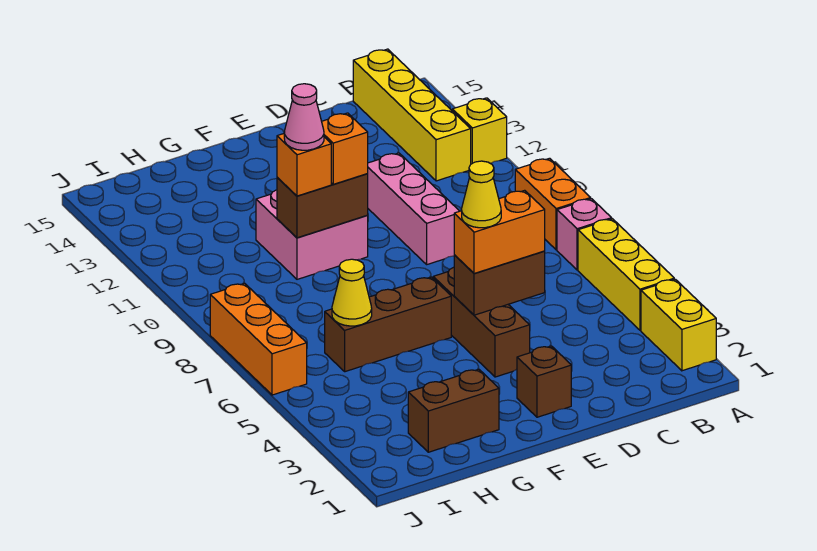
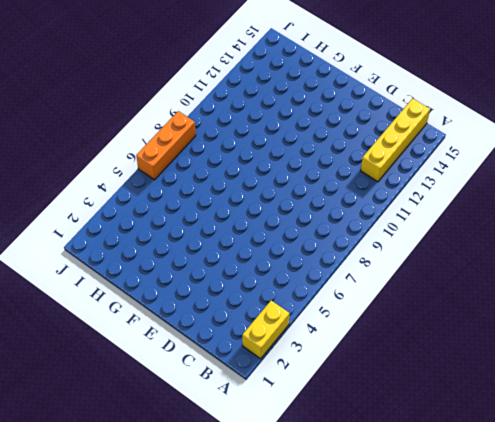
none -> yellow 1x3 brick [578,219,674,330]
none -> pink 1x1 brick [557,199,612,270]
none -> orange 1x2 brick [515,158,591,250]

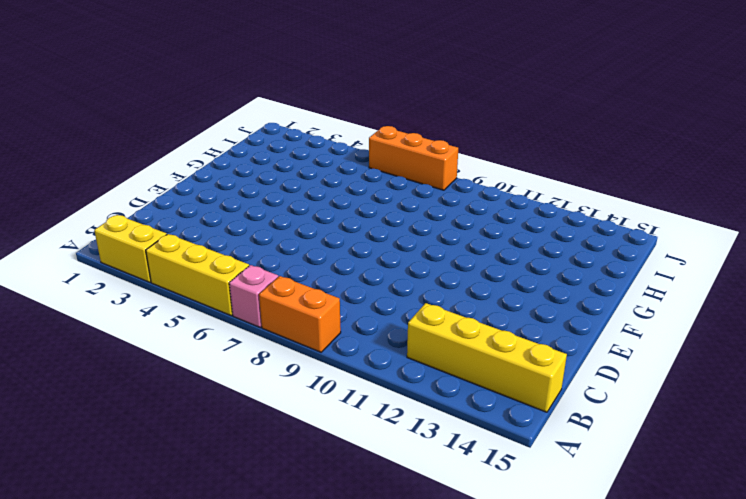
none -> yellow 1x1 brick [452,98,507,164]
none -> pink 1x3 brick [367,153,459,264]
none -> brown 1x1 brick [517,346,571,417]

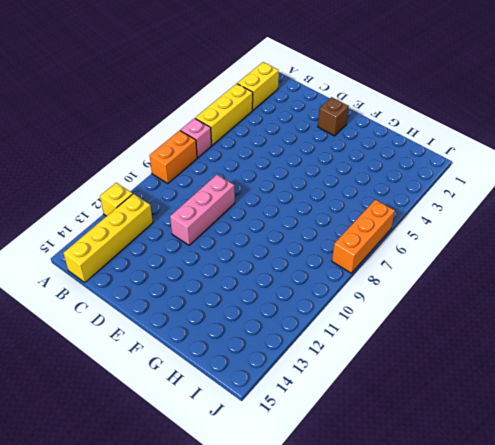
none -> brown 1x3 brick [433,267,530,377]
none -> brown 1x3 brick [325,277,451,372]
none -> pink 2x2 brick [256,190,368,279]

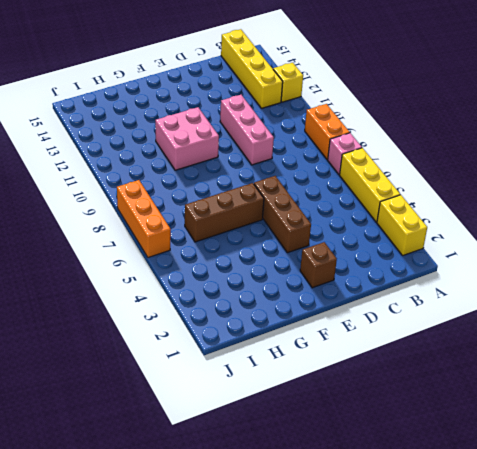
none -> brown 1x2 brick [408,369,499,452]
none -> brown 1x2 brick [454,251,545,315]
none -> brown 1x2 brick [277,174,368,238]

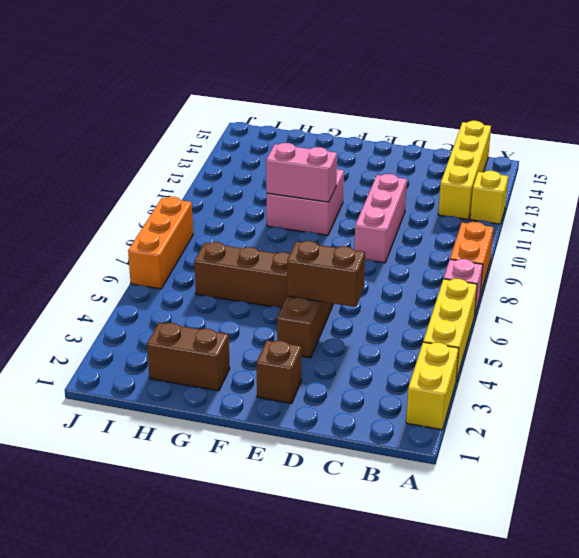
pink 1x2 brick [266,143,337,202] -> brown 1x2 brick [277,174,368,238]
none -> yellow 1x1 cone [332,259,372,326]
none -> orange 1x2 brick [454,190,545,273]
none -> orange 1x1 brick [322,113,368,184]

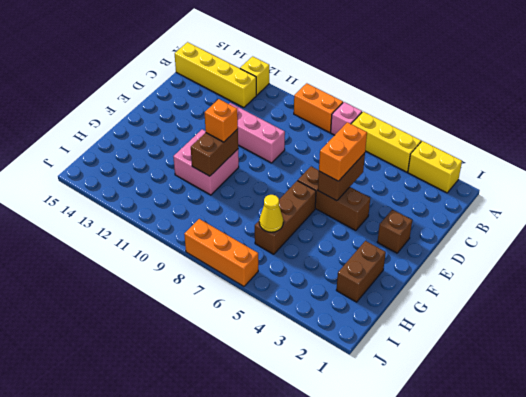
none -> orange 1x1 brick [277,134,331,196]
none -> yellow 1x1 cone [461,161,501,228]
none -> pink 1x1 cone [284,84,324,150]

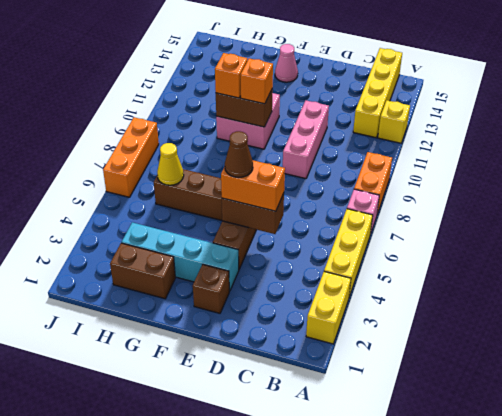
cyan 1x4 brick [122,222,239,291] -> none
brown 1x1 cone [225,131,253,178] -> yellow 1x1 cone [461,161,501,228]
pink 1x1 cone [275,44,298,82] -> pink 1x1 cone moved to [284,84,324,150]

